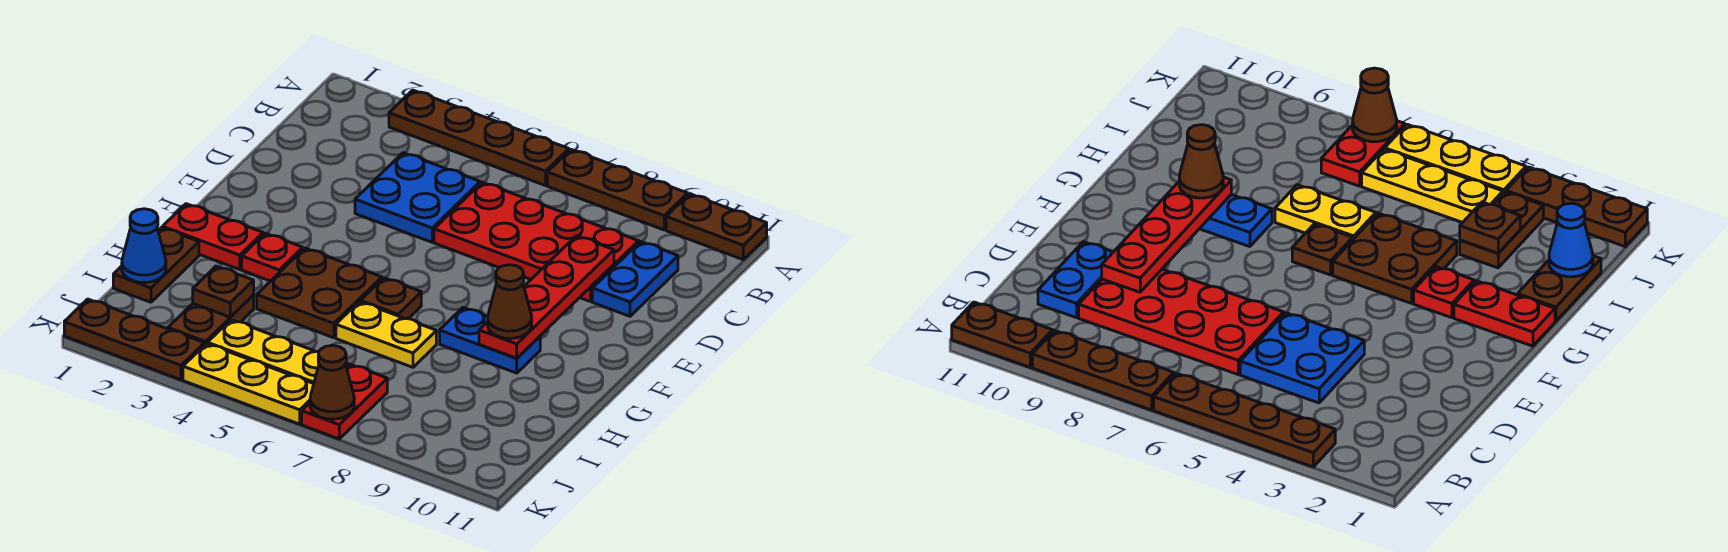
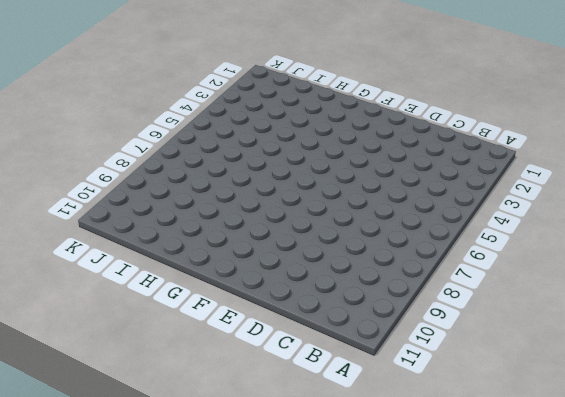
none -> brown 1x4 plate [389,90,569,186]
none -> brown 1x3 plate [547,150,688,230]
none -> brown 1x2 plate [666,194,767,259]

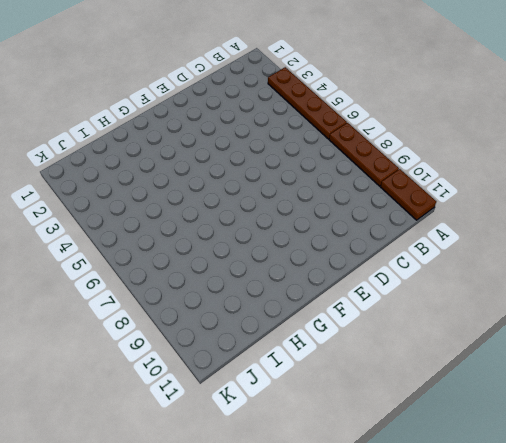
none -> blue 2x2 plate [355,153,480,242]
none -> red 2x4 plate [434,182,639,302]
none -> blue 1x2 plate [592,242,678,316]

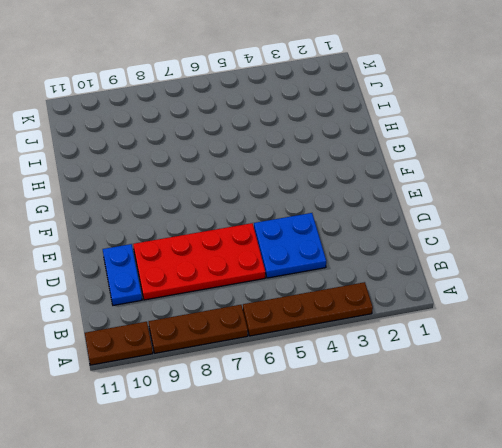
none -> red 1x2 plate [163,204,263,269]
none -> red 1x1 plate [242,233,303,281]
none -> brown 2x2 plate [257,248,382,338]

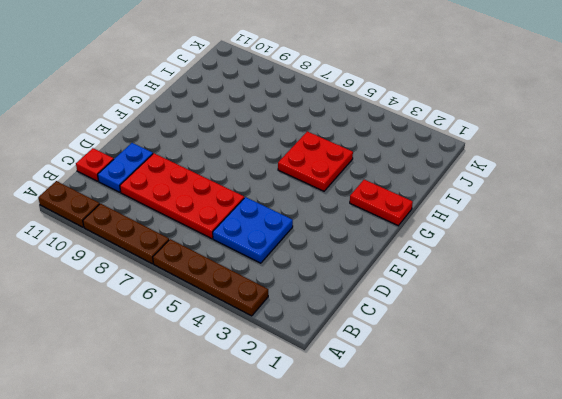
red 1x1 plate [76,148,114,181] -> red 1x1 plate moved to [242,233,303,281]
red 2x2 plate [278,132,353,191] -> brown 2x2 plate [257,248,382,338]
none -> brown 1x1 plate [360,278,421,319]
none -> blue 1x2 plate [440,307,540,373]
none -> brown 1x2 plate [113,228,199,302]

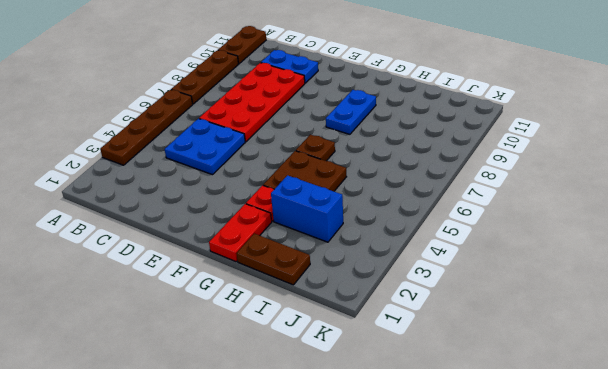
blue 1x2 brick [271,175,343,242] -> brown 1x2 plate [168,295,254,345]
none -> yellow 1x2 plate [336,302,436,367]
none -> yellow 1x3 plate [208,320,348,384]
none -> red 1x2 plate [302,364,387,439]

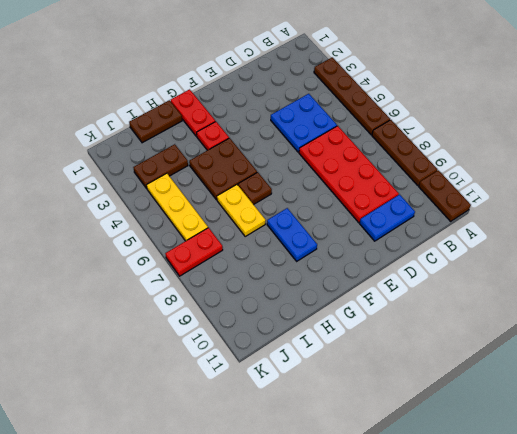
none -> brown 1x3 plate [64,299,204,380]
none -> yellow 1x3 plate [183,344,314,424]
none -> red 1x4 plate [479,236,614,358]

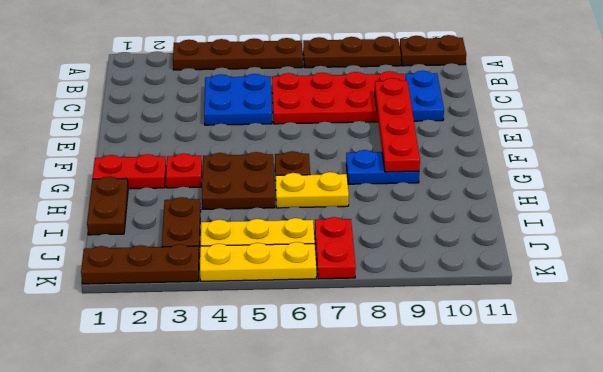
none -> blue 1x1 cone [122,209,166,283]
none -> brown 1x1 plate [193,266,254,317]
none -> brown 1x1 cone [310,345,354,419]

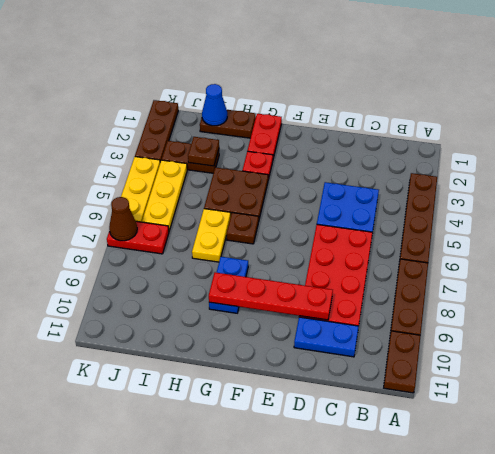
none -> brown 1x1 cone [488,265,532,339]

